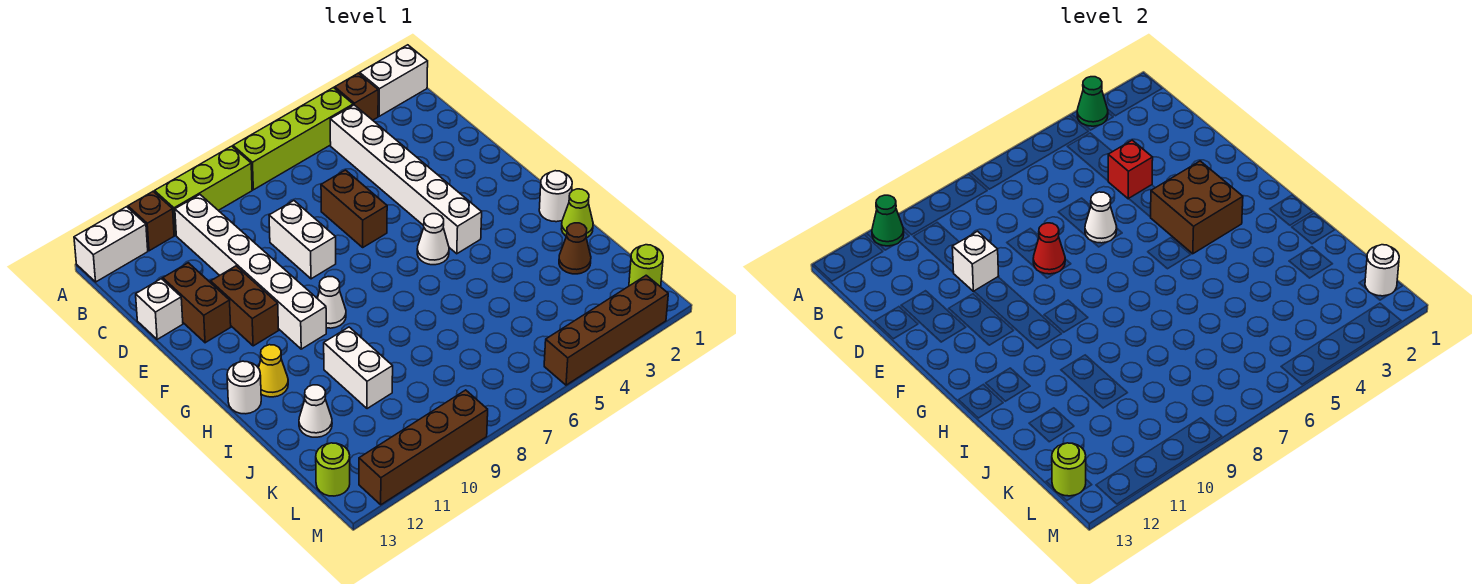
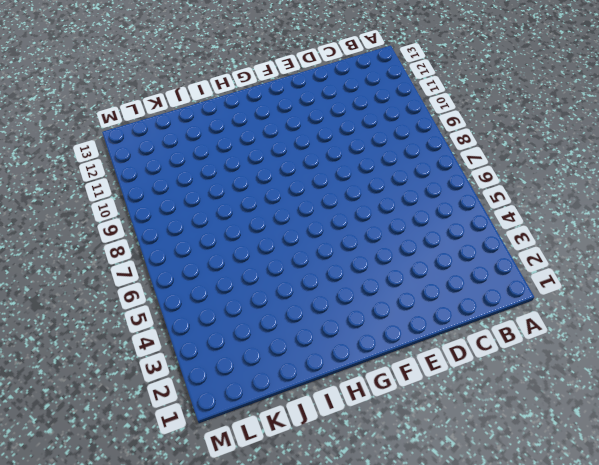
none -> white 1x2 brick [360,45,428,116]
none -> brown 1x1 brick [335,73,378,120]
none -> lime 1x4 brick [233,88,353,190]
none -> lime 1x3 brick [155,146,252,235]

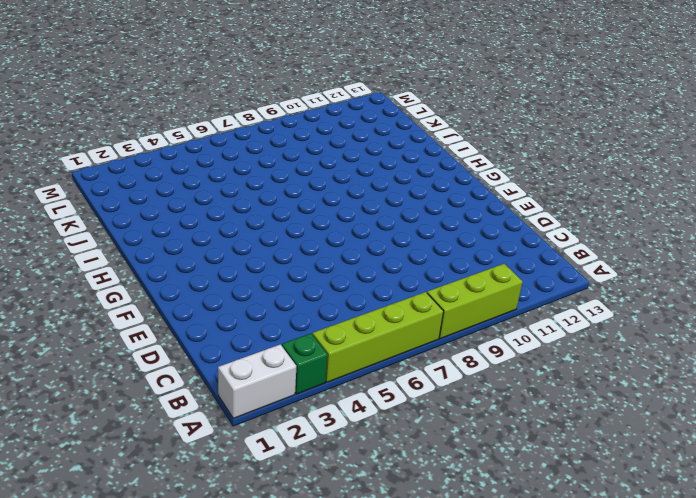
green 1x1 brick [282,333,328,394] -> brown 1x1 brick [335,73,378,120]
none -> brown 1x1 brick [128,192,174,251]
none -> white 1x2 brick [74,207,148,282]
none -> white 1x6 brick [330,105,482,254]
none -> white 1x6 brick [175,195,326,349]

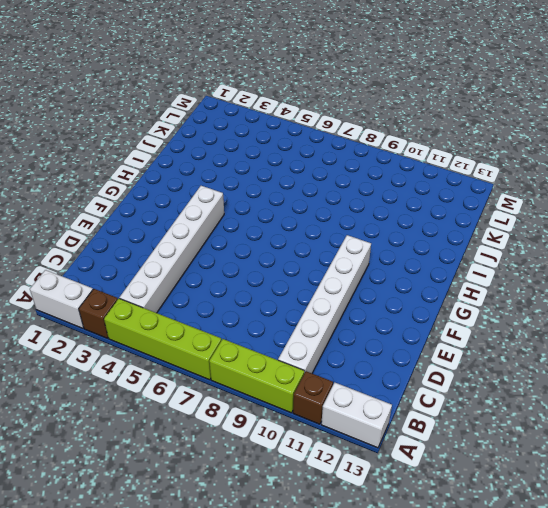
none -> brown 1x2 brick [321,170,387,247]
none -> white 1x2 brick [269,201,336,279]
none -> brown 1x2 brick [163,263,231,343]
none -> white 1x1 brick [136,279,183,339]

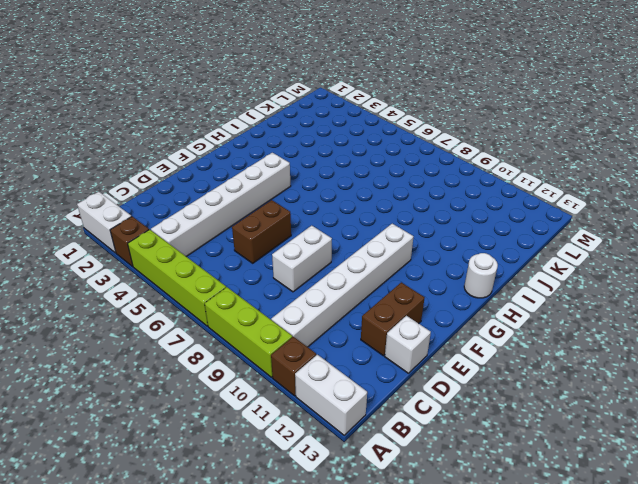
none -> brown 1x2 brick [211,266,279,346]
none -> white 1x1 cone [417,214,449,265]
none -> white 1x1 cone [317,277,346,328]
none -> white 1x1 round brick [539,171,572,222]

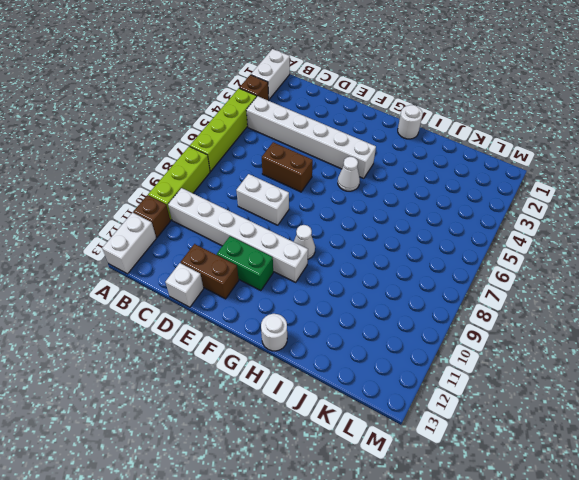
green 1x2 brick [217,236,273,291] -> brown 1x2 brick [211,266,279,346]
none -> yellow 1x1 cone [259,345,288,397]
none -> lime 1x1 cone [562,189,593,238]
none -> white 1x2 brick [324,327,393,409]
none -> brown 1x1 cone [559,223,591,274]

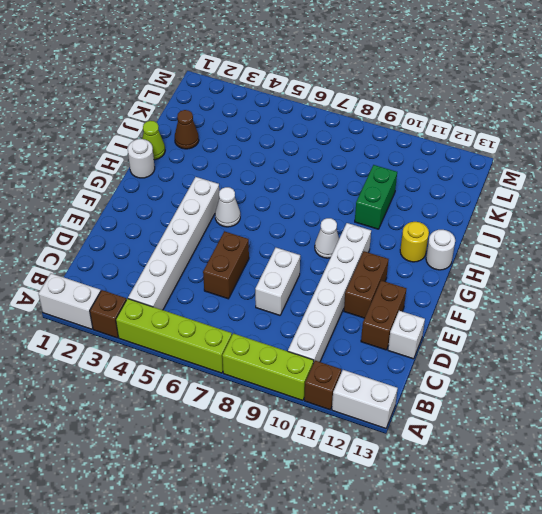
yellow 1x1 round brick [400,222,429,262] -> yellow 1x1 cone [259,345,288,397]
green 1x2 brick [355,165,397,229] -> white 1x2 brick [324,327,393,409]
none -> white 1x1 cone [299,385,332,437]
none -> lime 1x1 round brick [629,245,663,287]
none -> lime 1x1 round brick [316,443,350,496]
none -> brown 1x4 brick [544,275,668,385]

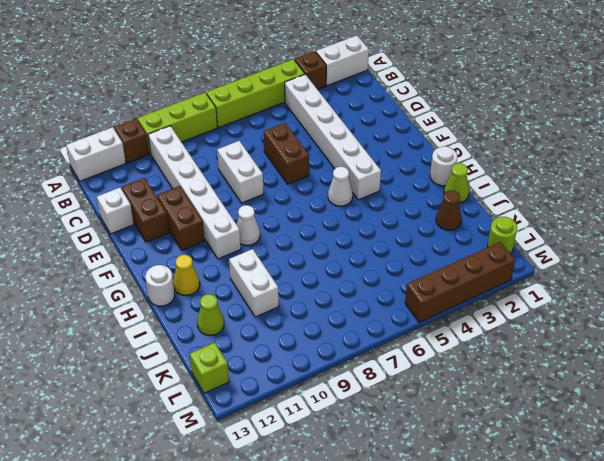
lime 1x1 cone [197,294,224,335] -> white 1x1 cone [299,385,332,437]
lime 1x1 brick [190,343,229,393] -> lime 1x1 round brick [316,443,350,496]
none -> brown 1x4 brick [359,390,488,505]
none -> green 1x1 cone [1077,77,1108,126]
none -> green 1x1 cone [872,195,904,246]
none -> red 1x1 brick [1108,140,1153,199]

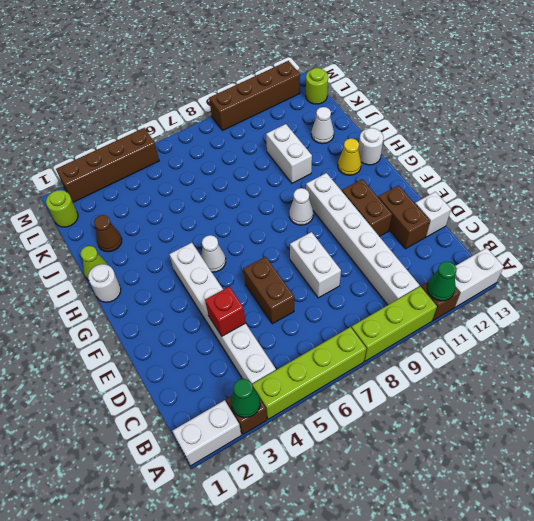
none -> white 1x1 brick [952,231,999,291]
none -> white 1x1 cone [1085,192,1117,243]
none -> red 1x1 cone [1033,223,1065,274]
none -> brown 2x2 brick [1151,161,1243,254]

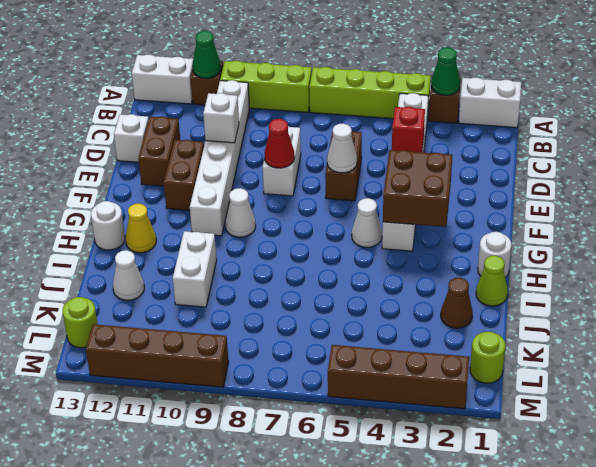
none -> white 1x1 round brick [1365,245,1399,296]
none -> lime 1x1 round brick [1052,443,1086,496]

